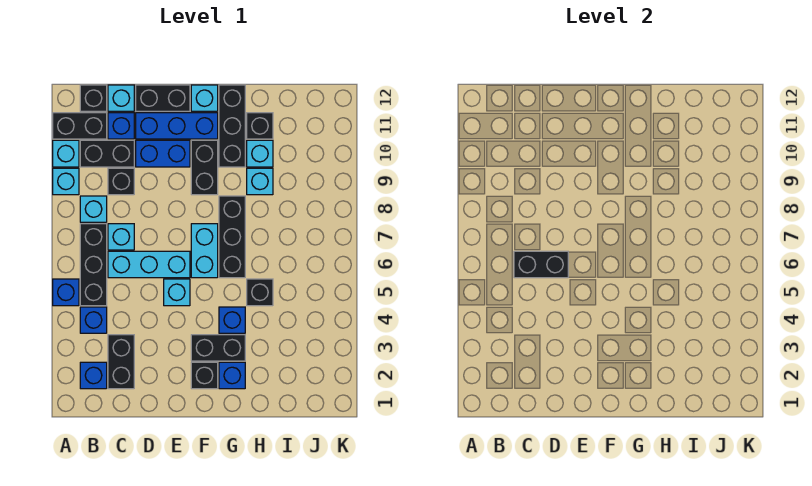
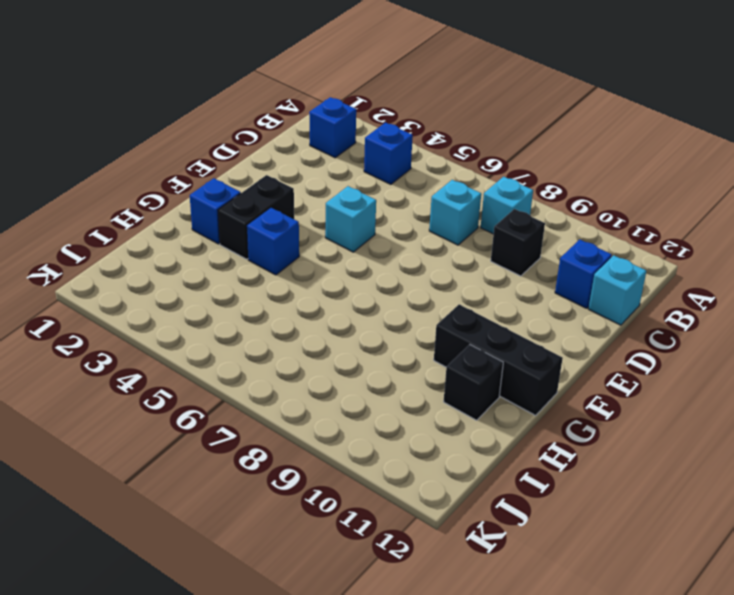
none -> blue 1x1 brick [53,279,79,306]
none -> cyan 1x1 brick [53,168,79,195]
none -> cyan 1x1 brick [53,140,79,167]
none -> black 1x2 brick [53,113,107,139]

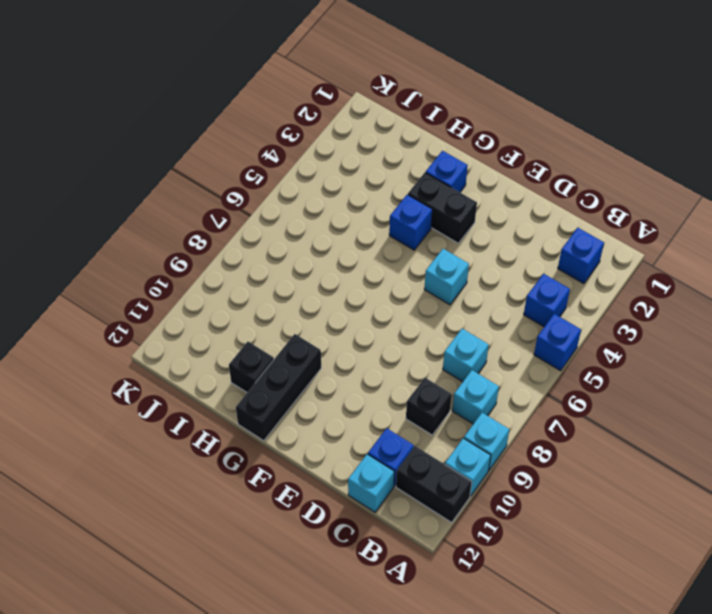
none -> black 1x3 brick [80,224,107,306]
none -> black 1x2 brick [80,140,134,167]
none -> black 1x1 brick [80,85,107,111]
none -> black 1x2 brick [108,335,134,389]

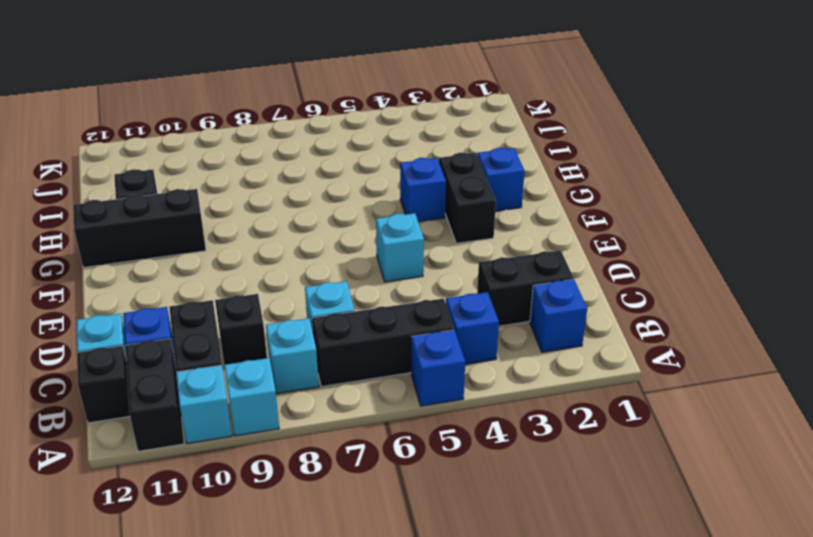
none -> cyan 1x3 brick [108,251,190,278]
none -> blue 1x2 brick [136,140,190,167]
none -> blue 1x3 brick [136,113,218,139]
none -> black 1x2 brick [136,85,190,111]

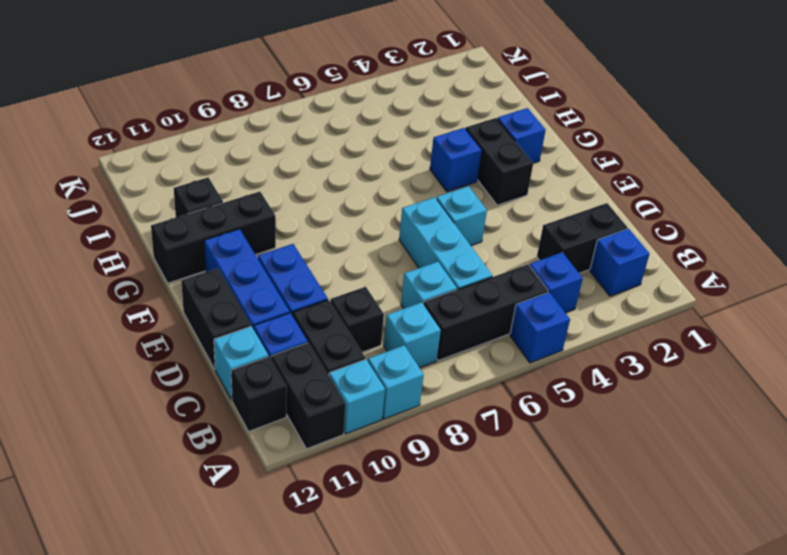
none -> black 1x1 brick [191,362,218,389]
none -> cyan 1x2 brick [191,224,218,278]
none -> black 1x2 brick [191,140,218,195]
none -> cyan 1x1 brick [191,85,218,111]

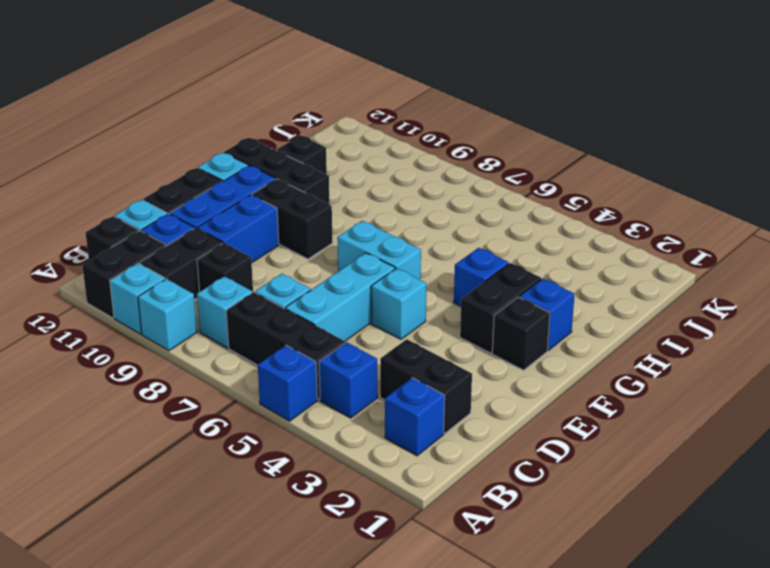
none -> black 1x3 brick [219,196,245,278]
none -> black 1x1 brick [247,279,273,306]
none -> cyan 1x1 brick [247,168,273,195]
none -> cyan 1x1 brick [247,140,273,167]

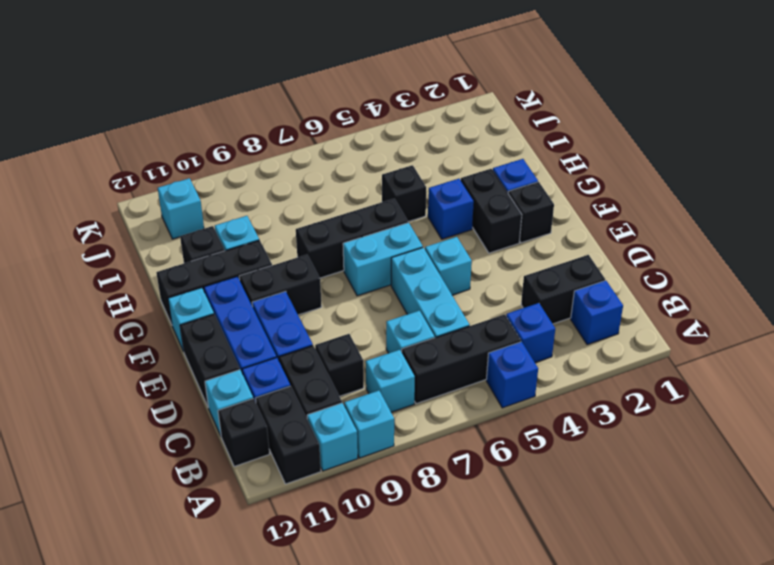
cyan 1x1 brick [158,178,204,239] -> cyan 1x1 brick moved to [247,168,273,195]
none -> black 1x2 brick [514,251,568,278]

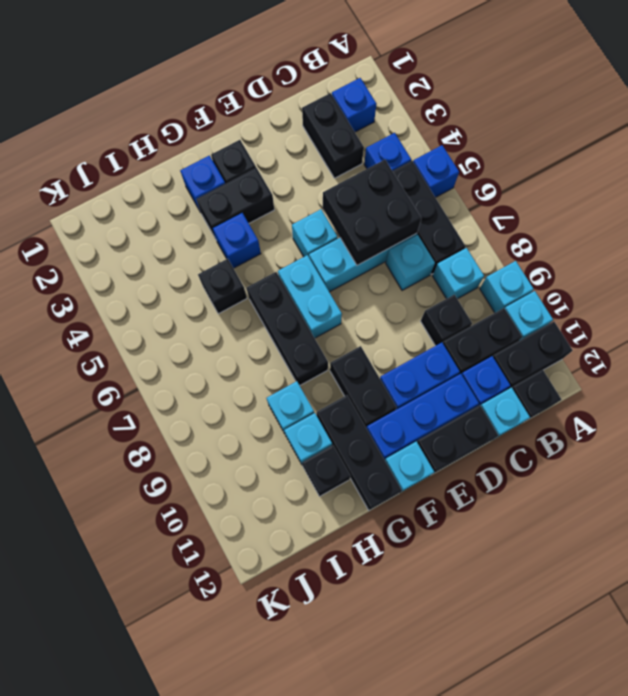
black 2x2 brick [323,160,421,265] -> black 1x2 brick [514,251,568,278]

